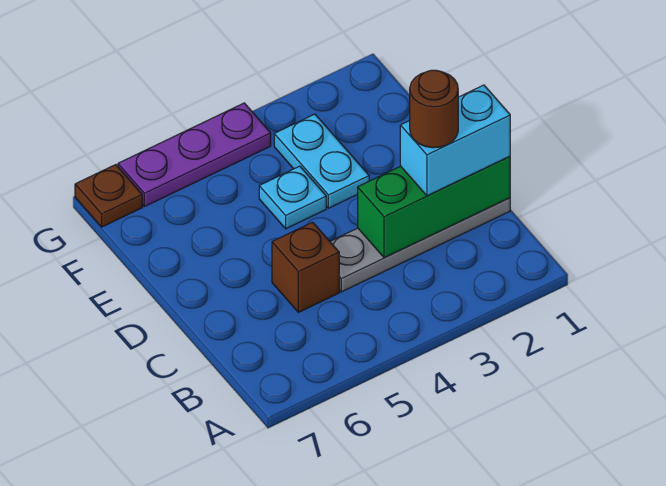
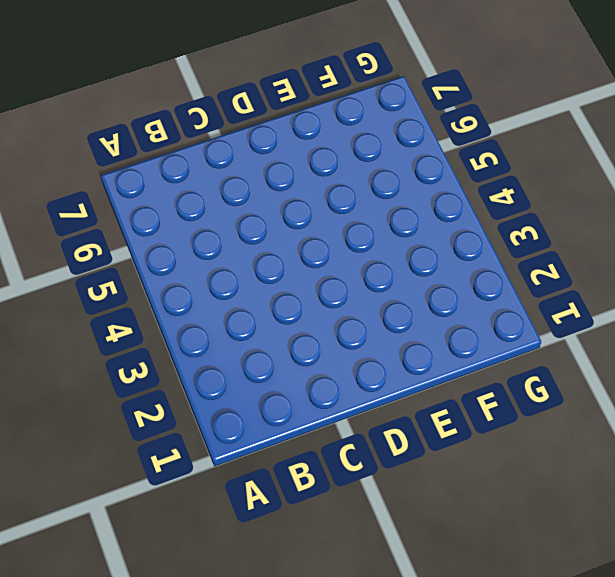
none -> grey 1x4 plate [330,198,510,292]
none -> brown 1x1 brick [272,222,339,312]

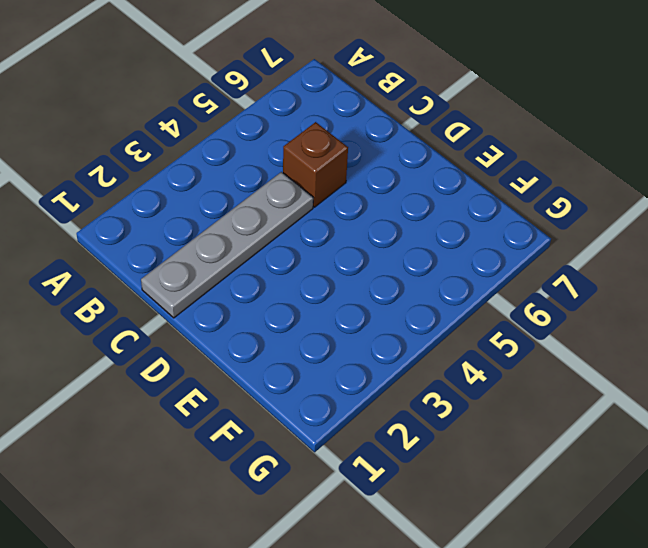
none -> cyan 1x2 plate [274,114,369,208]
none -> cyan 1x1 plate [259,166,326,229]

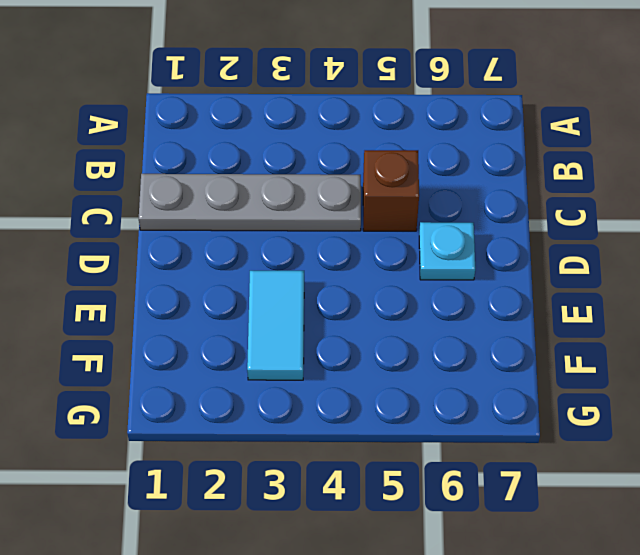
cyan 1x1 plate [419,222,475,280] -> cyan 1x1 plate moved to [259,166,326,229]
cyan 1x2 tile [247,271,304,380] -> cyan 1x2 plate [274,114,369,208]
none -> purple 1x3 plate [118,103,271,207]
none -> brown 1x1 plate [75,165,142,227]

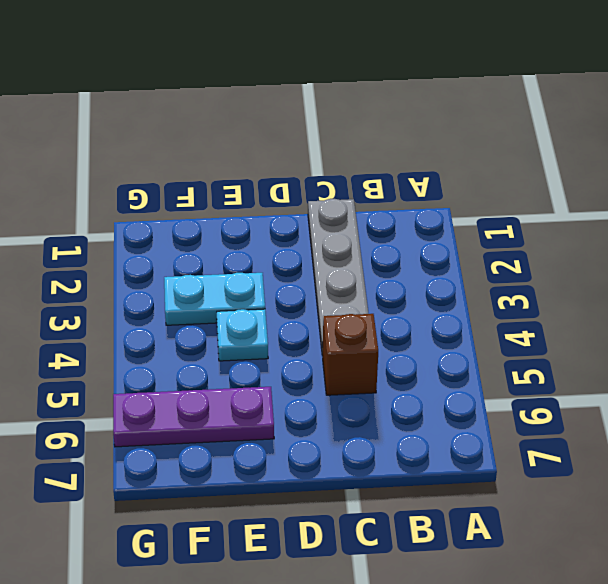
purple 1x3 plate [113,387,274,447] -> purple 1x3 plate turned to [118,103,271,207]
none -> brown 1x1 plate [75,165,142,227]
none -> green 1x3 brick [358,157,510,258]

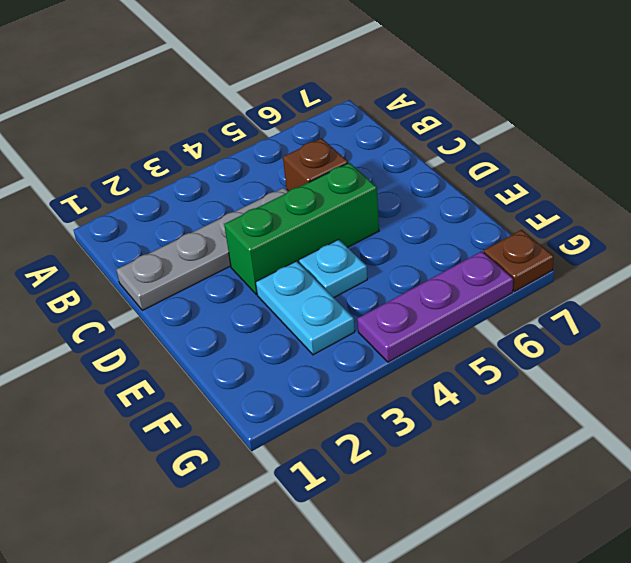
green 1x3 brick [224,163,379,294] -> green 1x3 brick moved to [358,157,510,258]
none -> cyan 1x2 brick [400,85,510,196]
none -> brown 1x1 round brick [410,70,458,148]

